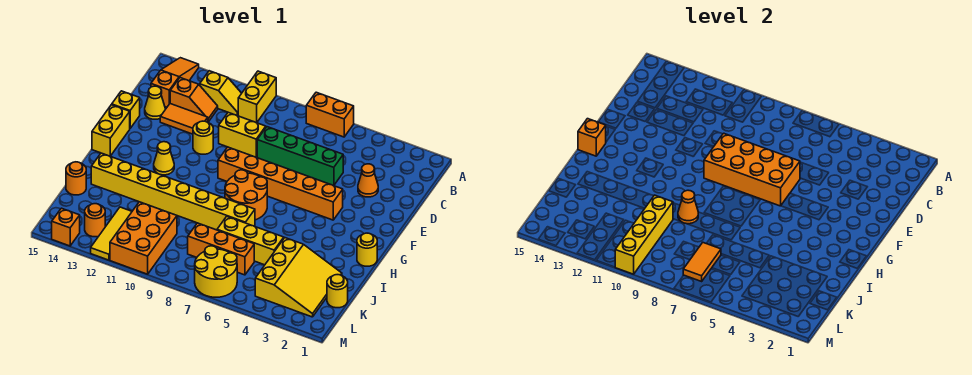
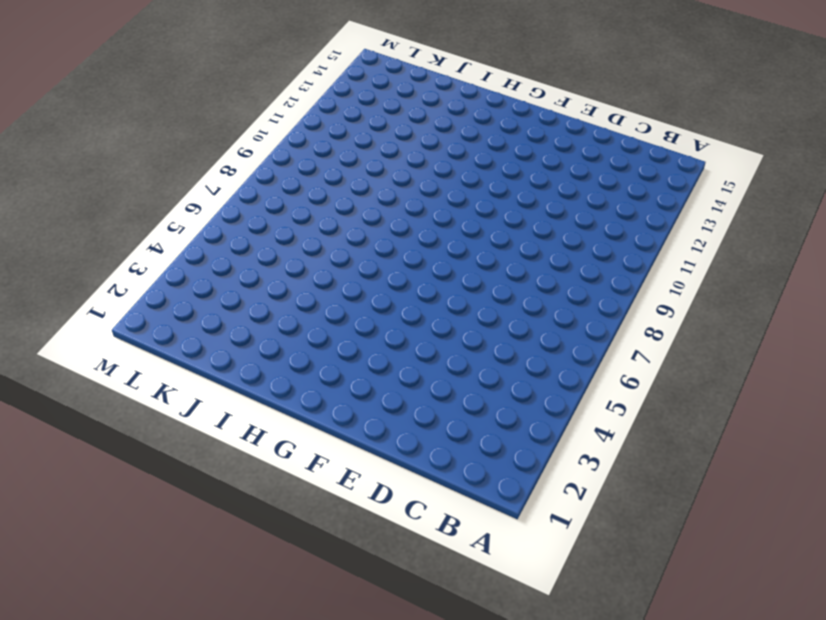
none -> orange 1x2 brick [306,92,354,137]
none -> yellow 1x2 brick [238,71,276,123]
none -> orange 1x3 slope [151,58,199,107]
none -> yellow 1x2 slope [200,71,242,116]

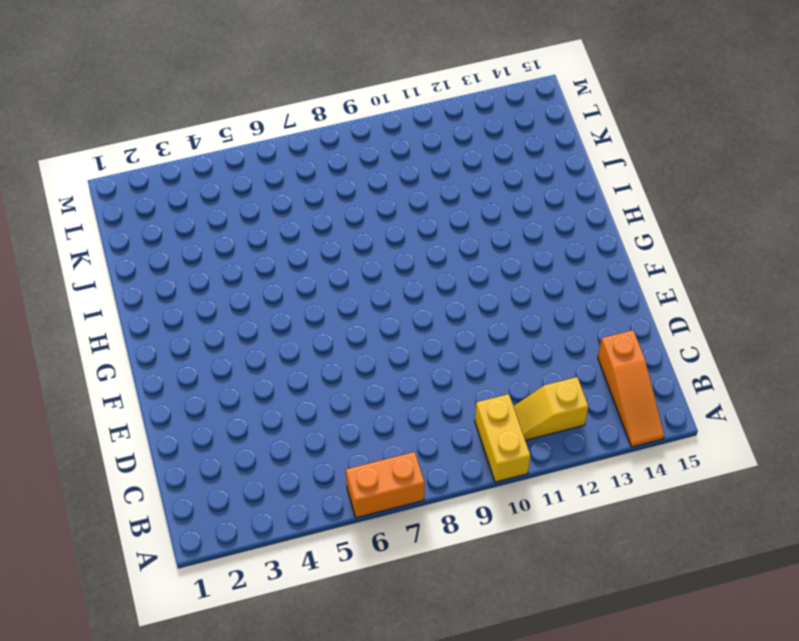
none -> orange 1x2 slope [170,78,218,122]
none -> orange 1x1 cone [358,164,378,197]
none -> green 1x4 brick [257,127,343,186]
none -> yellow 1x2 brick [219,113,266,157]

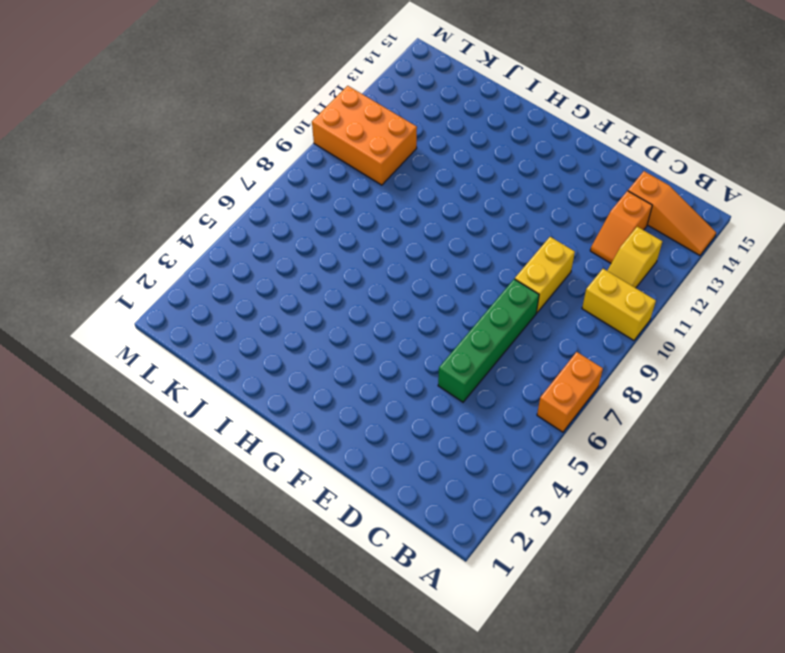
none -> orange 1x1 cone [358,164,378,197]
none -> orange 1x2 tile [160,104,208,134]
none -> yellow 1x1 cone [145,86,165,119]
none -> yellow 1x1 round brick [193,121,213,154]

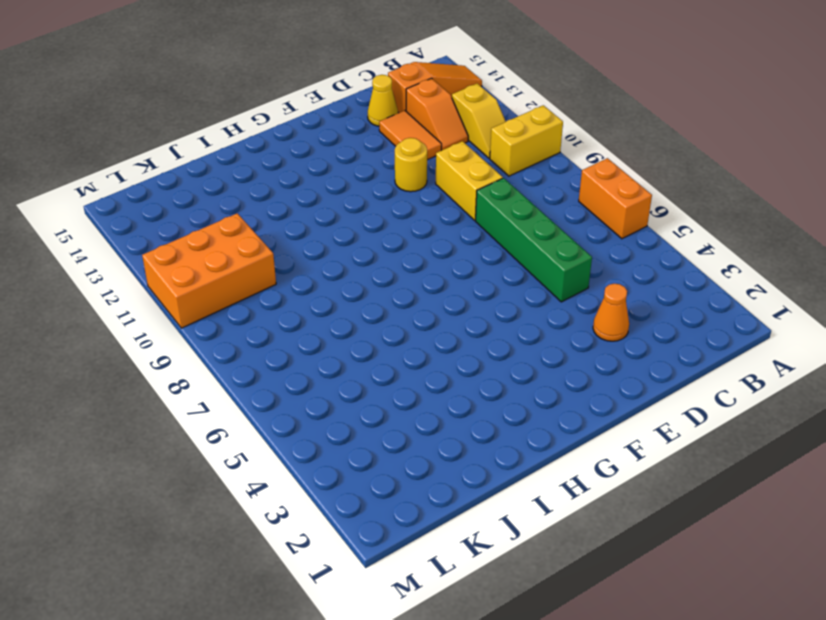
none -> yellow 1x1 brick [112,91,140,128]
none -> orange 1x6 brick [218,147,343,220]
none -> yellow 1x2 brick [92,105,130,156]
none -> orange 2x2 round brick [225,170,267,220]

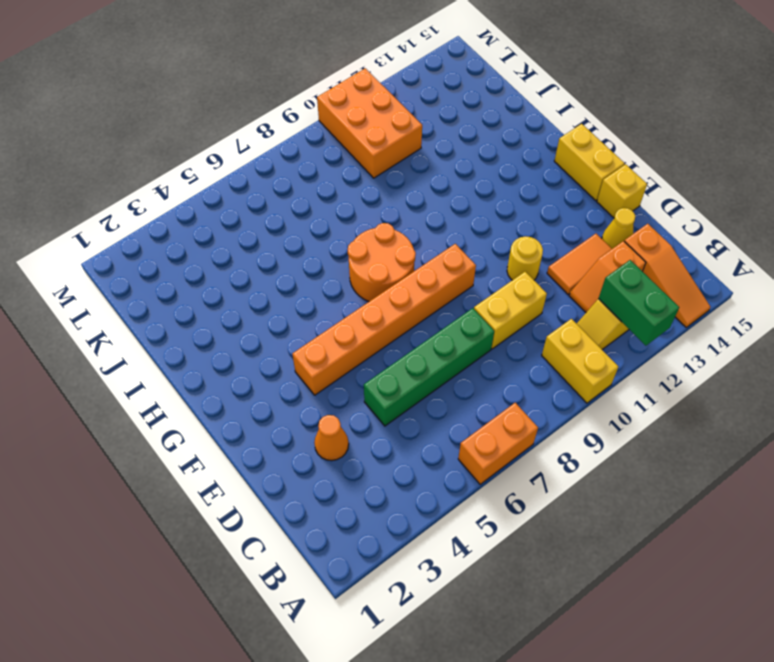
green 1x2 brick [598,260,679,346] -> none
none -> yellow 1x1 cone [154,142,174,175]
none -> yellow 1x1 round brick [357,233,377,266]
none -> yellow 1x8 brick [91,153,255,230]
none -> yellow 3x3 slope [255,238,342,317]

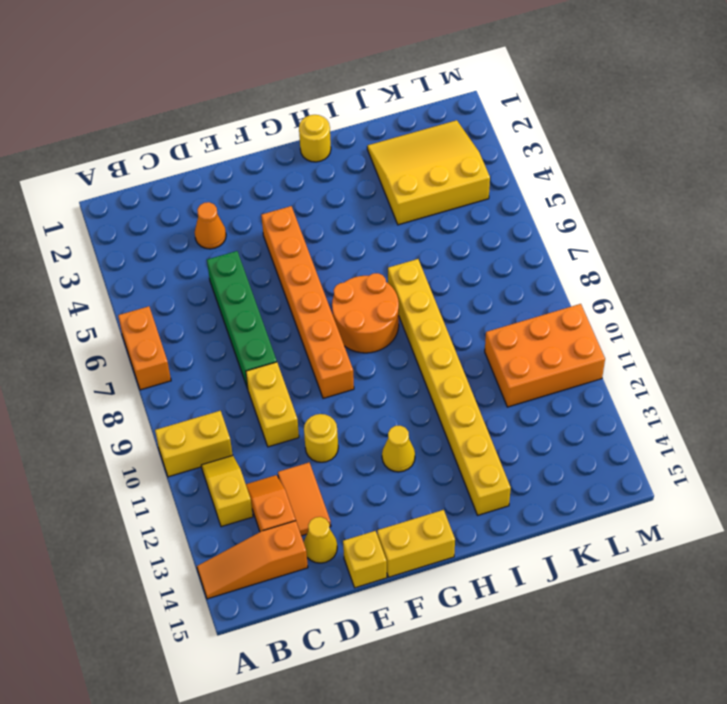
none -> yellow 1x3 brick [217,216,284,265]
none -> orange 1x1 round brick [66,162,86,195]
none -> yellow 1x1 round brick [327,275,348,308]
none -> orange 1x3 brick [188,223,254,275]

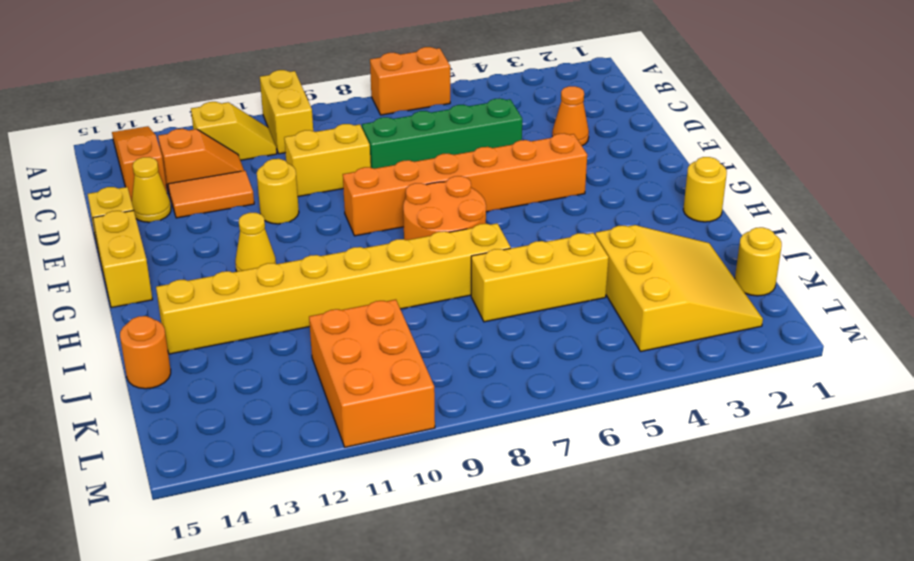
none -> orange 1x3 brick [188,223,254,275]
none -> yellow 1x3 tile [91,207,132,260]
none -> yellow 2x2 round brick [195,246,237,297]
none -> orange 1x1 round brick [85,204,105,237]

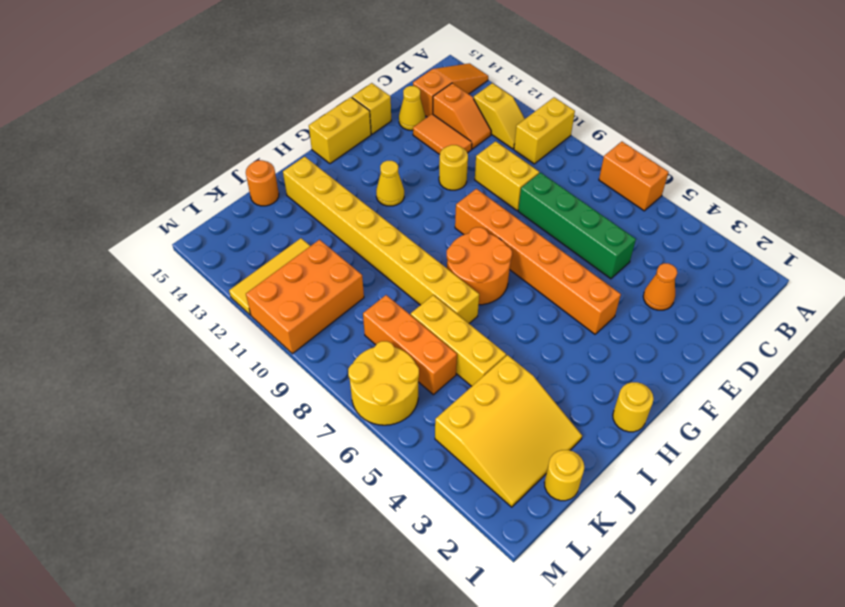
none -> orange 1x1 round brick [85,204,105,237]
none -> orange 1x1 brick [52,208,80,246]
none -> orange 2x4 brick [704,133,800,206]
none -> orange 1x1 brick [578,119,606,156]

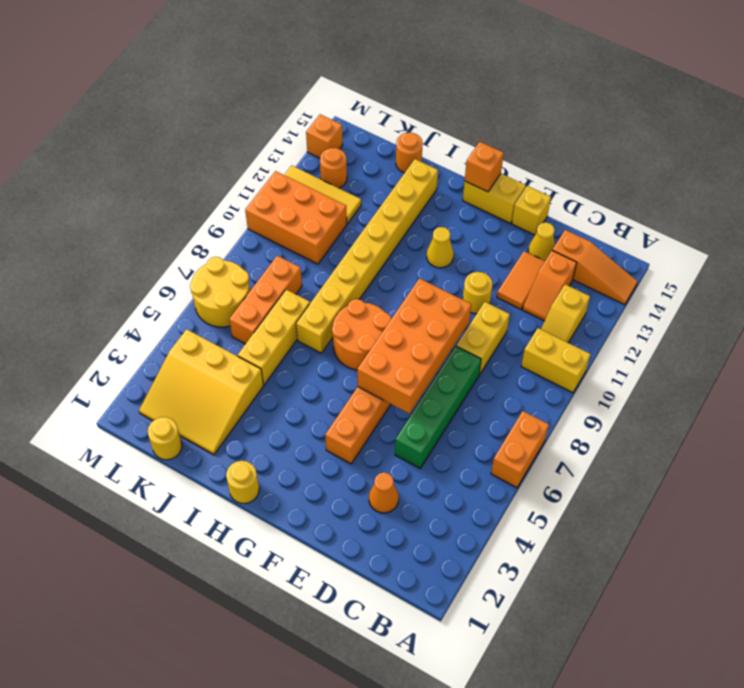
none -> orange 1x1 cone [678,190,698,224]
none -> yellow 1x4 brick [615,195,673,274]
none -> orange 1x2 tile [683,243,721,281]

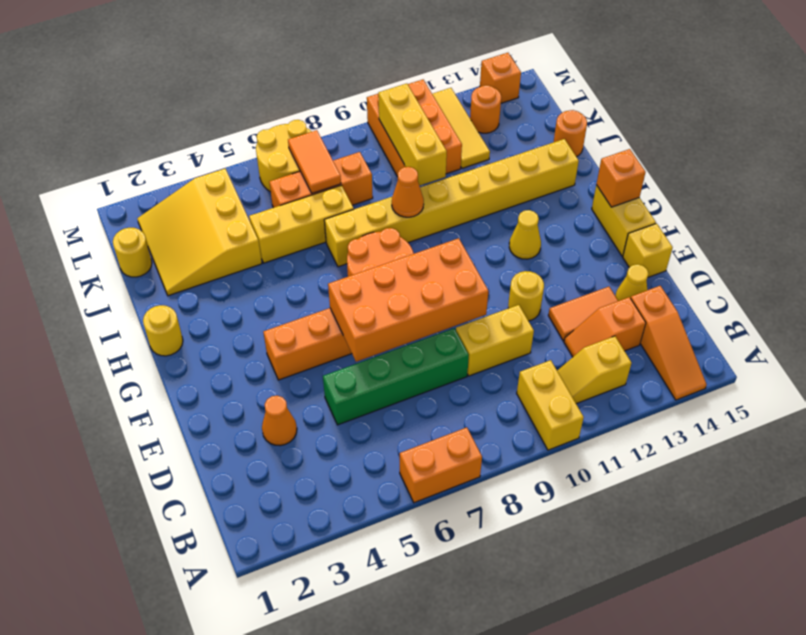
yellow 1x3 brick [378,84,447,186] -> yellow 1x4 brick [615,195,673,274]

